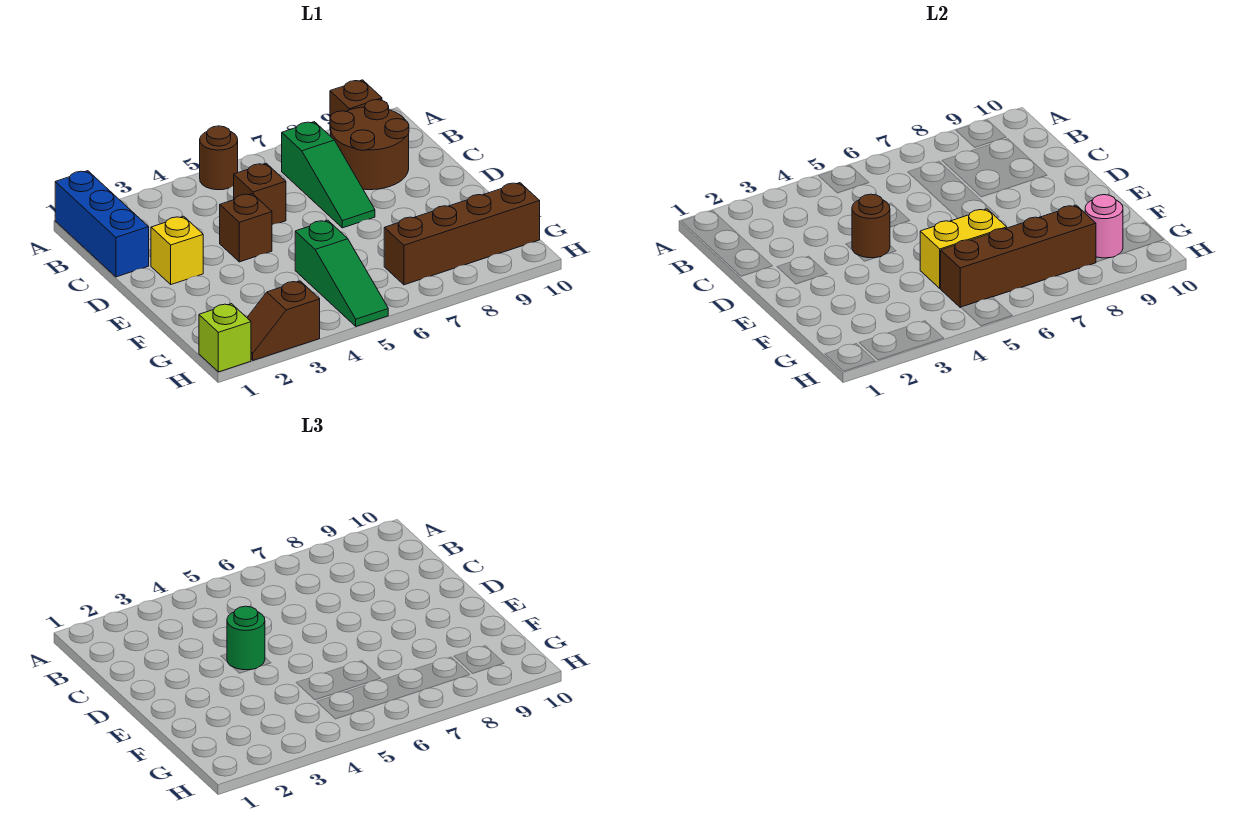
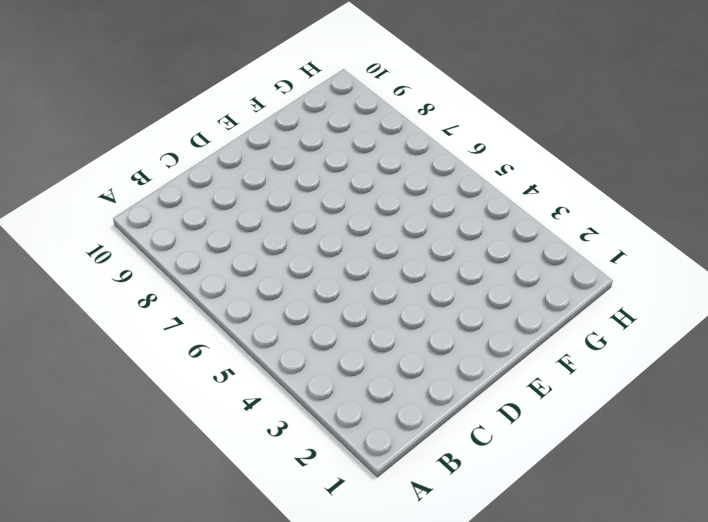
none -> blue 1x3 brick [55,171,149,277]
none -> brown 1x1 round brick [200,126,238,190]
none -> brown 1x1 brick [330,80,382,131]

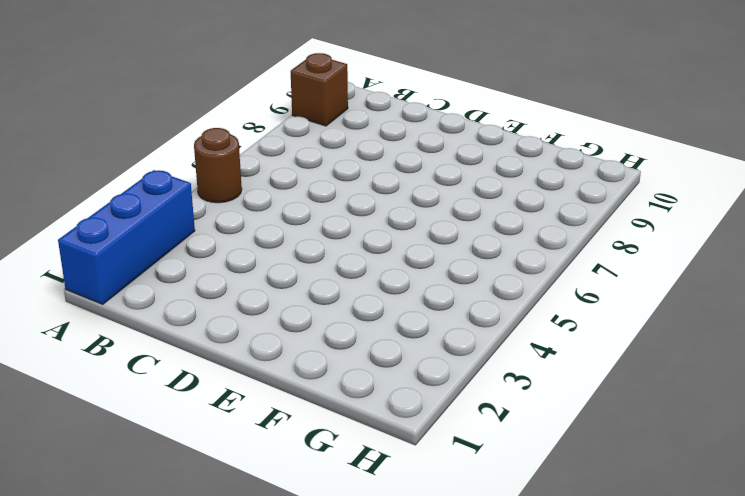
blue 1x3 brick [58,170,195,304] -> blue 1x3 brick turned to [55,171,149,277]
none -> green 1x3 slope [282,122,375,228]
none -> brown 2x2 round brick [330,100,409,190]
none -> brown 1x1 brick [234,163,286,225]

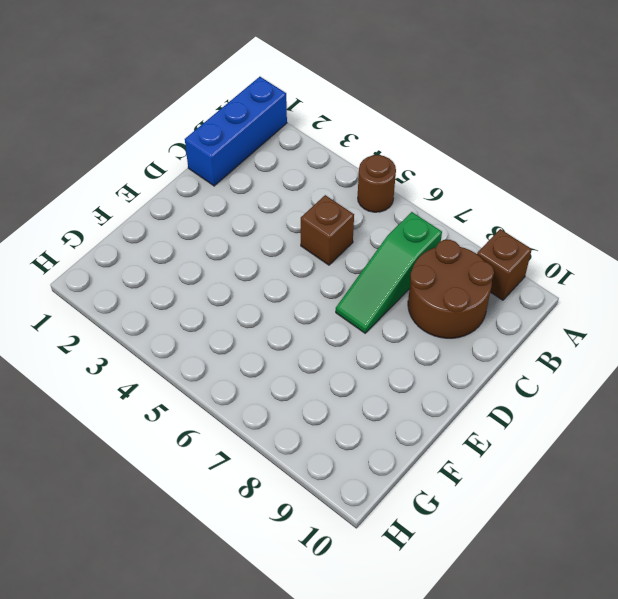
none -> yellow 1x1 brick [151,216,203,284]
none -> brown 1x1 brick [220,194,272,262]
none -> green 1x3 slope [295,220,388,326]

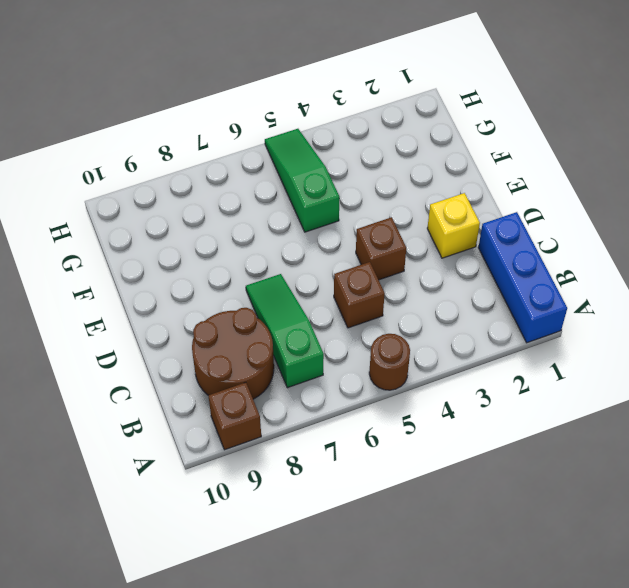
none -> brown 1x4 brick [384,183,540,285]
none -> lime 1x1 brick [199,304,251,372]
none -> brown 1x2 slope [247,281,320,360]

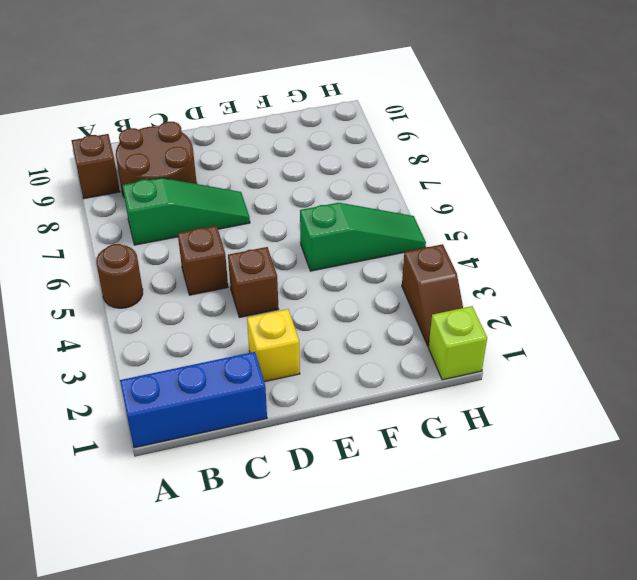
none -> brown 1x4 brick [384,183,540,285]
none -> brown 1x1 round brick [852,194,890,258]
none -> yellow 1x2 brick [920,209,1007,288]

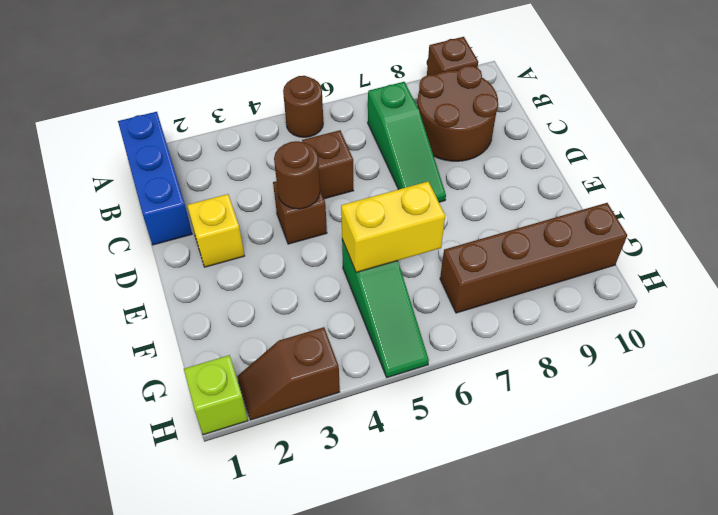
none -> brown 1x4 brick [940,205,1096,307]
none -> pink 1x1 round brick [1085,195,1123,258]
none -> green 1x1 round brick [227,606,265,670]

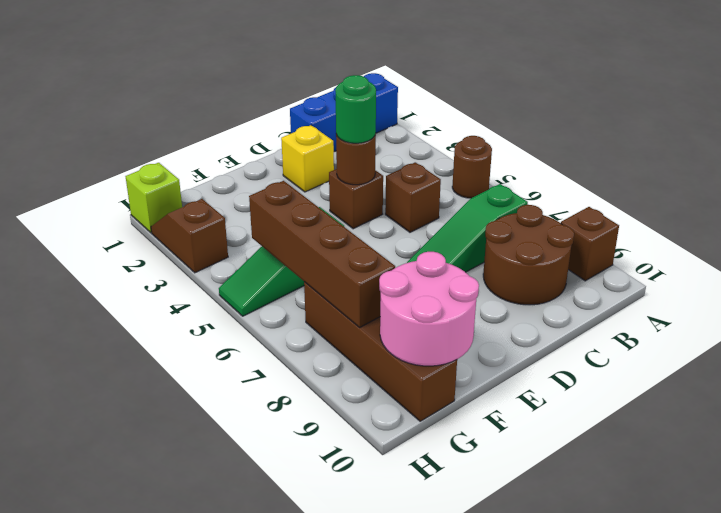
pink 2x2 round brick [379,252,479,366] -> pink 1x1 round brick [1085,195,1123,258]
none -> yellow 1x2 brick [920,209,1007,288]

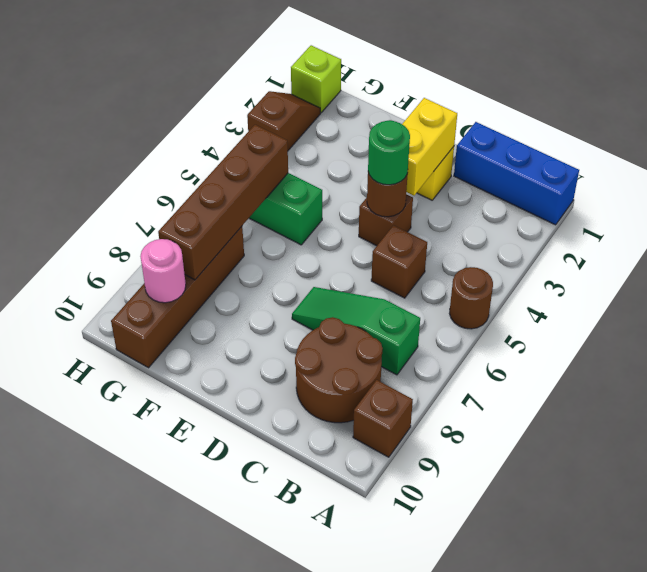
yellow 1x2 brick [402,98,457,196] -> yellow 1x2 brick moved to [920,209,1007,288]

